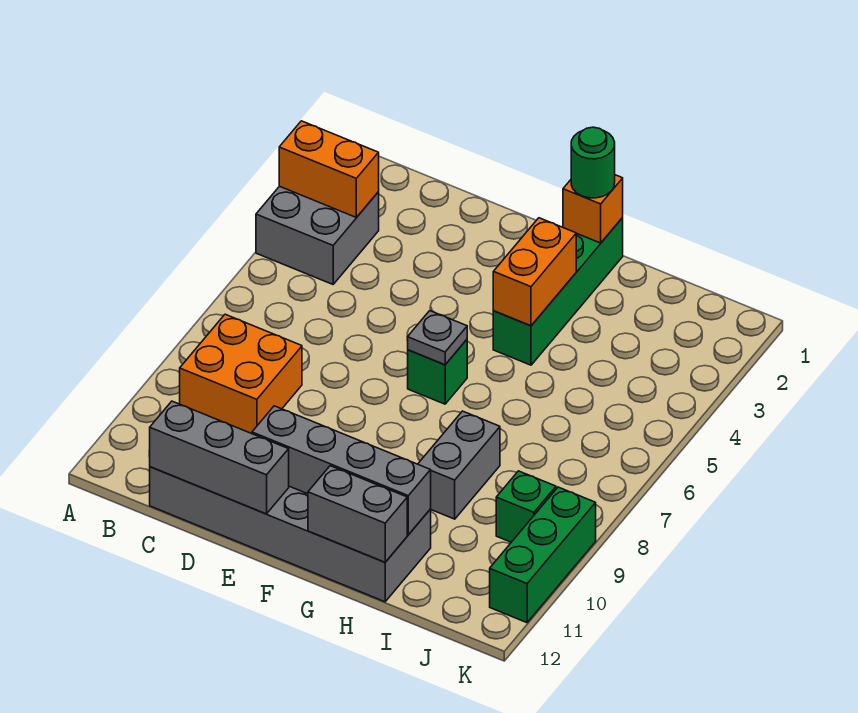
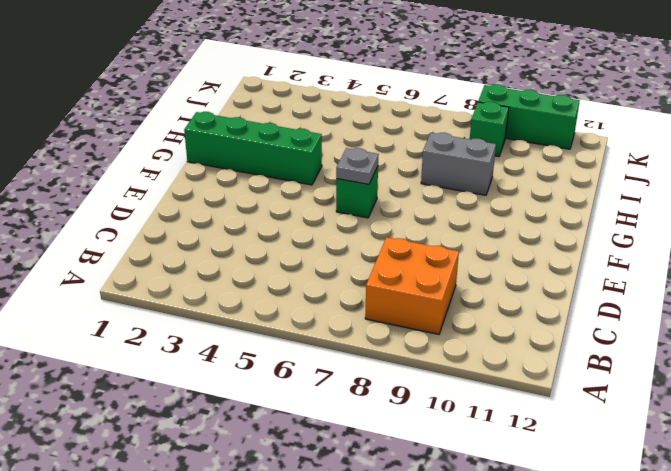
none -> grey 2x2 brick [256,186,379,284]
none -> grey 2x6 brick [150,467,431,602]
none -> orange 1x2 brick [279,121,379,218]

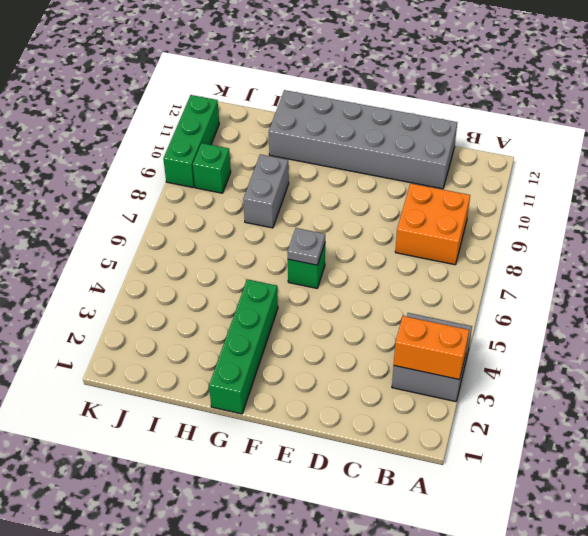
none -> grey 1x3 brick [149,401,289,514]
none -> grey 1x4 brick [252,406,431,535]
none -> orange 1x1 brick [563,175,623,243]

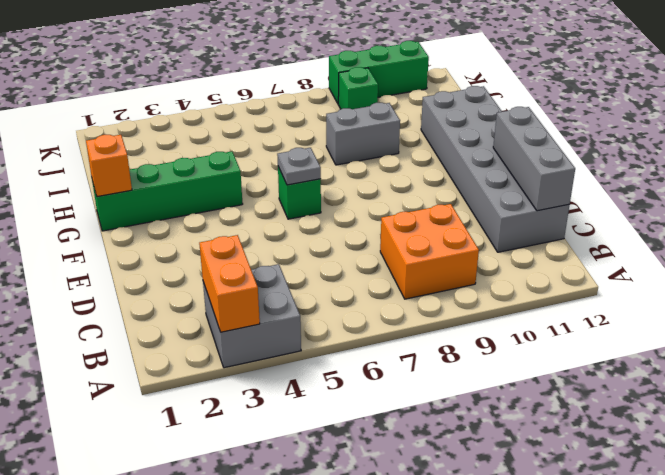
none -> grey 1x4 brick [252,406,431,535]
none -> orange 1x2 brick [493,218,576,326]
none -> grey 1x2 brick [308,466,407,562]

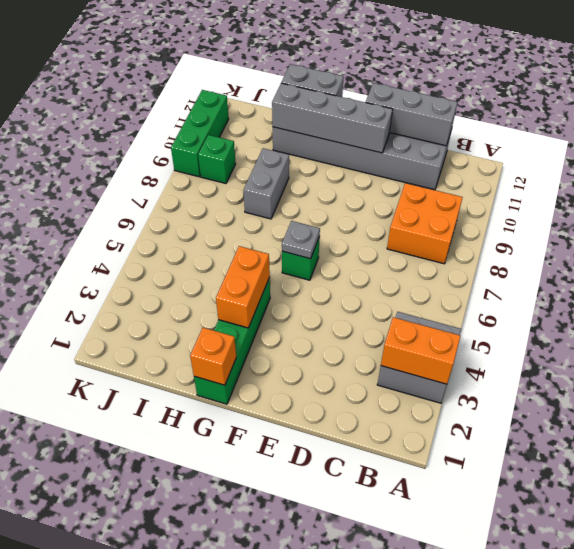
none -> green 1x1 round brick [571,127,615,198]

